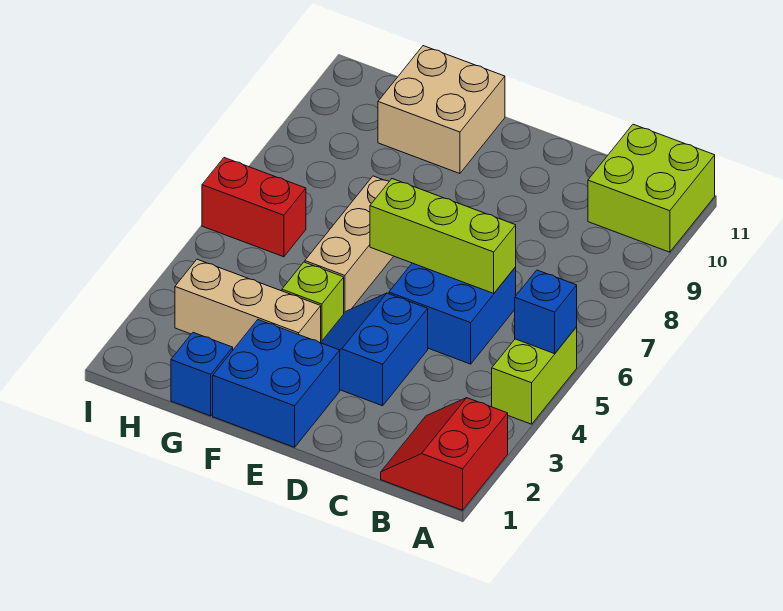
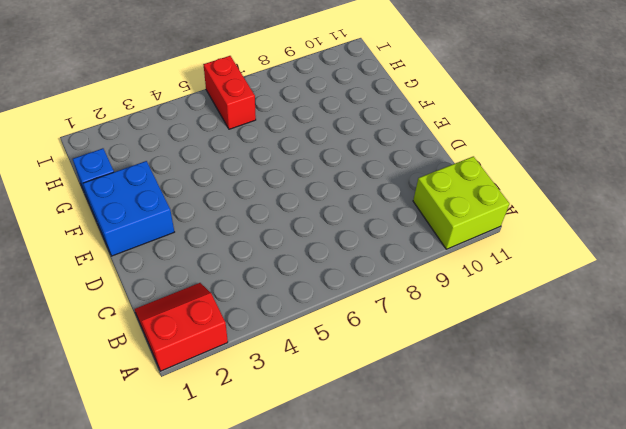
none -> lime 1x2 brick [492,327,577,424]
none -> blue 2x2 brick [389,263,516,364]
none -> blue 2x2 slope [321,293,428,406]

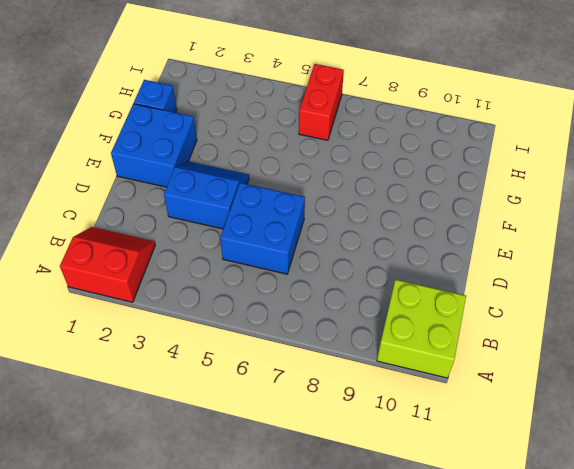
none -> lime 1x2 brick [492,327,577,424]
none -> tan 1x3 brick [175,259,321,350]
none -> lime 1x1 brick [282,262,344,342]

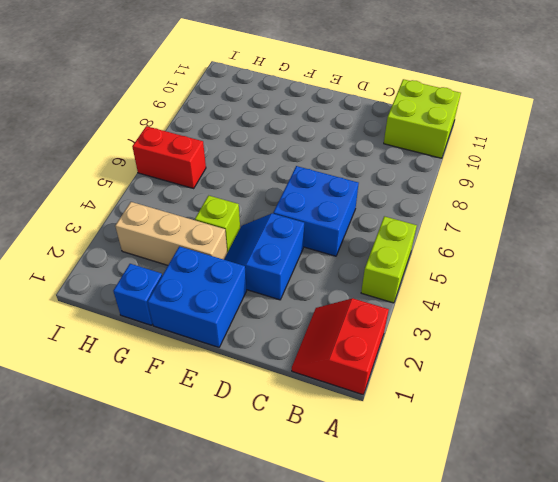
none -> tan 1x3 brick [305,176,394,313]
none -> tan 2x2 brick [378,46,505,174]
none -> blue 1x1 brick [515,270,577,354]

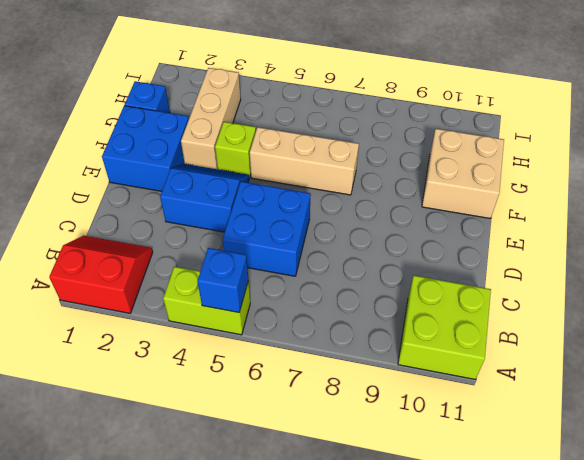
none -> red 1x2 brick [202,158,306,257]
none -> lime 1x3 brick [370,179,516,293]

